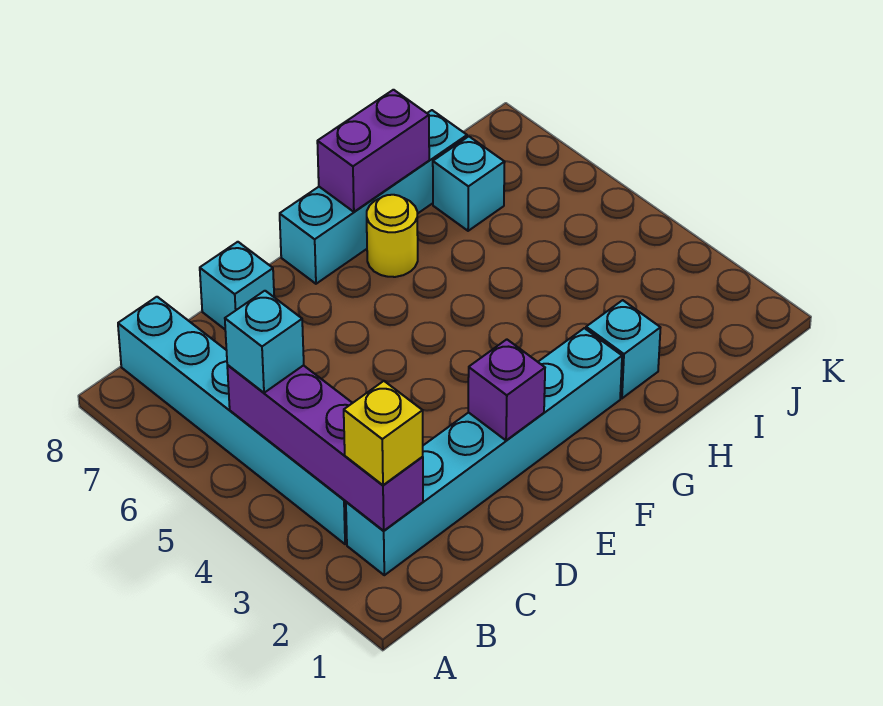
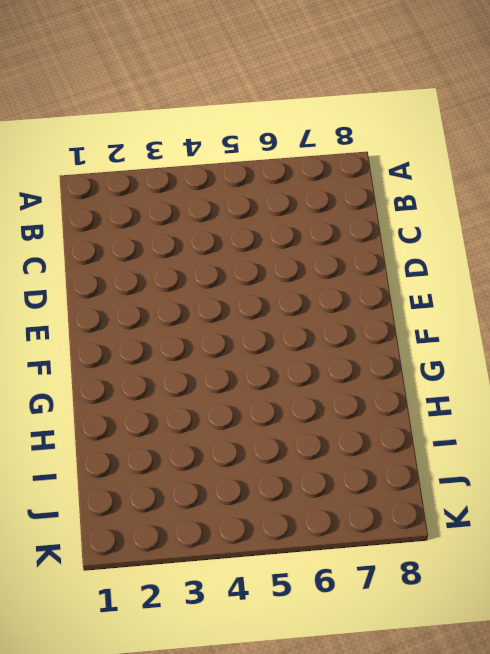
none -> cyan 1x6 brick [346,328,622,575]
none -> cyan 1x6 brick [118,297,347,544]
none -> cyan 1x1 brick [200,242,274,329]

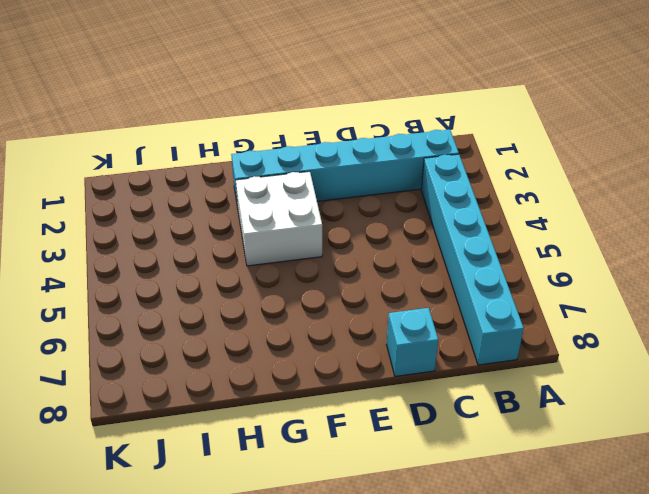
white 2x2 brick [236,171,322,266] -> none
none -> cyan 1x4 brick [280,110,467,284]
none -> yellow 1x1 round brick [367,195,418,277]
none -> cyan 1x1 brick [586,300,660,398]

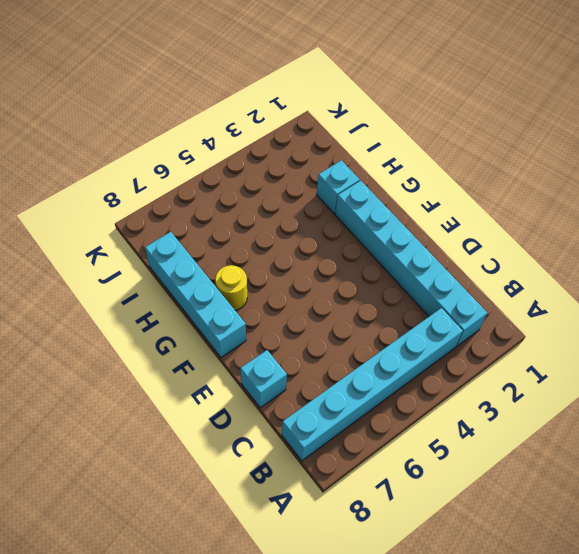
none -> cyan 1x1 brick [433,136,505,231]
none -> purple 1x4 brick [227,365,423,531]
none -> purple 1x1 brick [468,339,545,440]

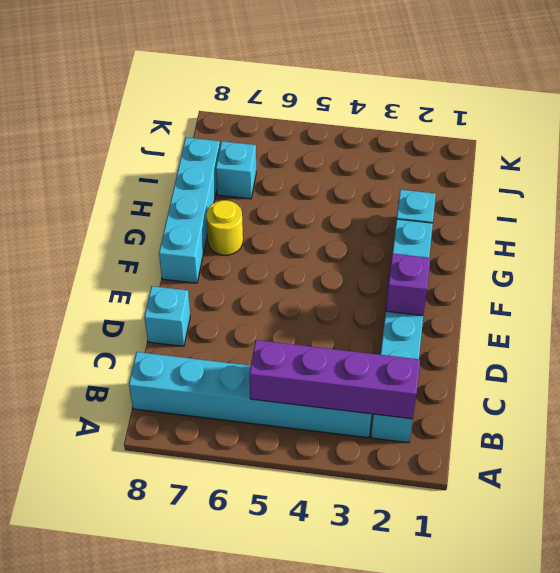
none -> purple 1x2 brick [317,90,429,212]
none -> yellow 1x1 brick [344,381,423,485]
none -> cyan 1x1 brick [225,291,304,393]

